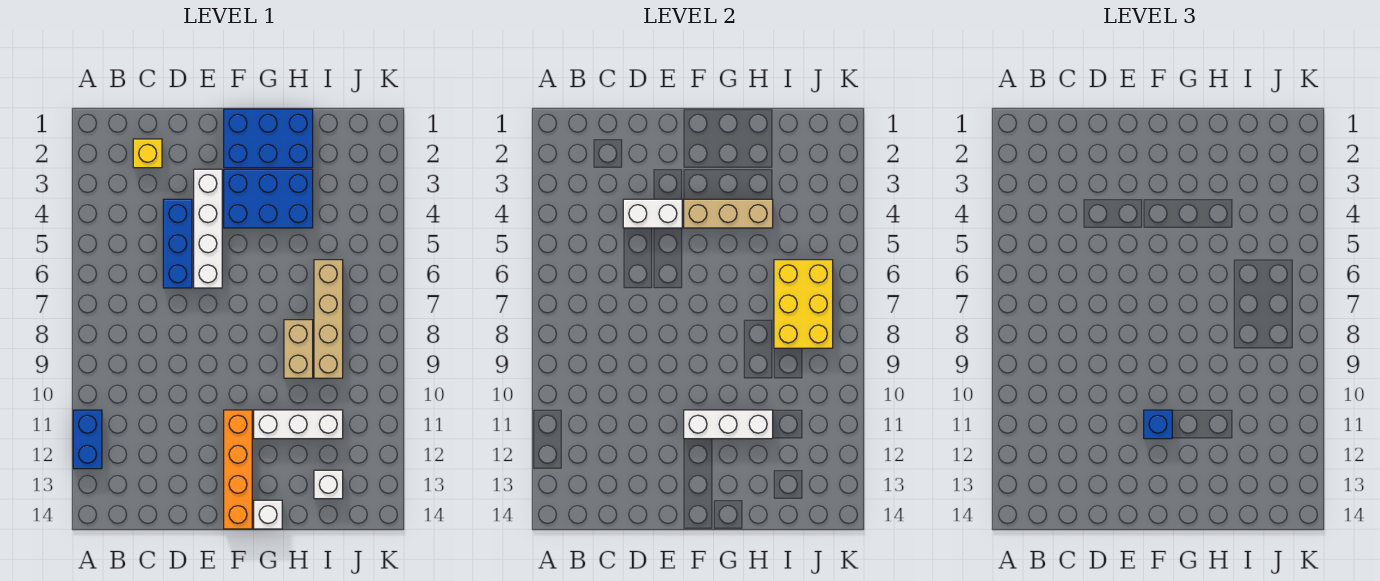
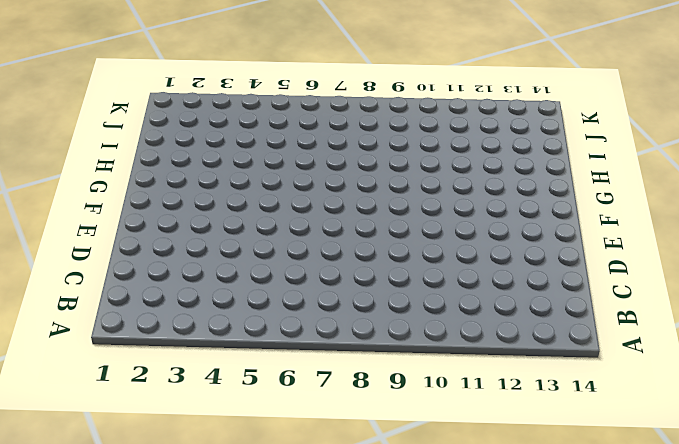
none -> blue 1x2 brick [73,410,102,469]
none -> yellow 1x1 brick [133,139,162,168]
none -> blue 1x3 brick [163,199,192,288]

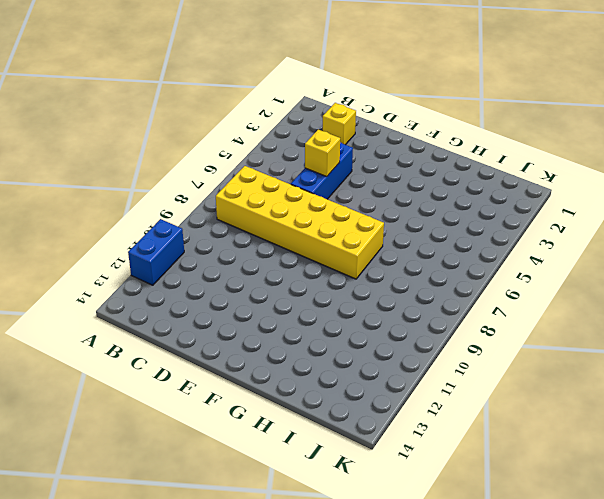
yellow 2x6 brick [216,166,384,279] -> none
yellow 1x1 brick [305,130,340,176] -> none
none -> white 1x4 brick [194,169,222,288]
none -> blue 2x3 brick [224,109,313,168]
none -> blue 2x3 brick [224,169,313,228]

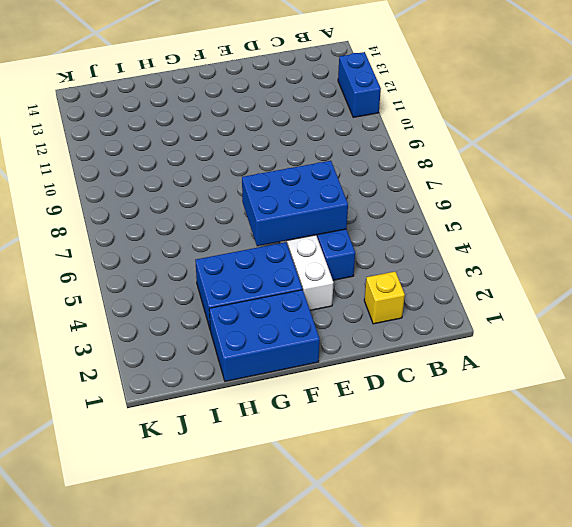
blue 2x3 brick [242,161,348,246] -> none
none -> orange 1x4 brick [224,410,252,529]
none -> white 1x3 brick [254,410,343,439]
none -> white 1x1 brick [254,500,282,529]

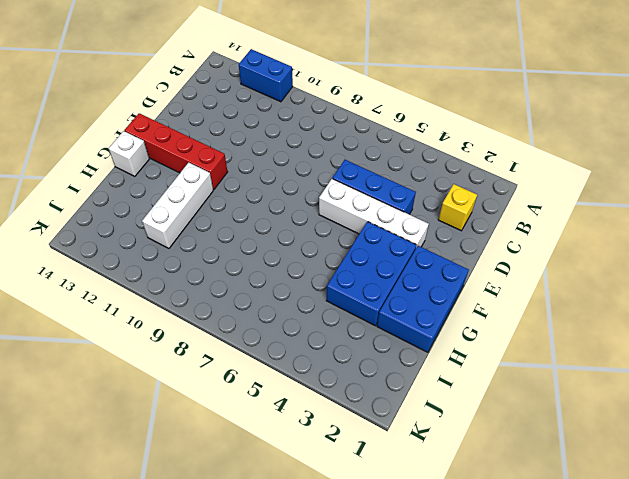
red 1x4 brick [124,113,228,190] -> orange 1x4 brick [224,410,252,529]
none -> tan 1x2 brick [284,320,313,378]
none -> tan 1x4 brick [314,260,343,378]
none -> white 1x1 brick [314,470,343,499]

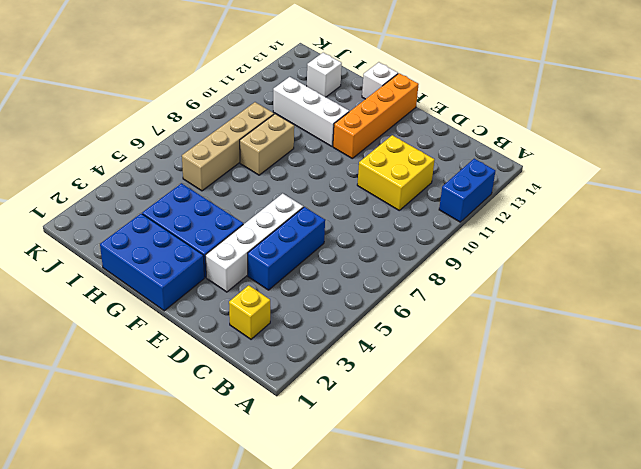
yellow 2x2 brick [357,135,434,210] -> none
none -> white 1x2 brick [623,199,682,228]
none -> tan 1x3 brick [684,199,773,228]
none -> white 1x3 brick [684,410,773,439]

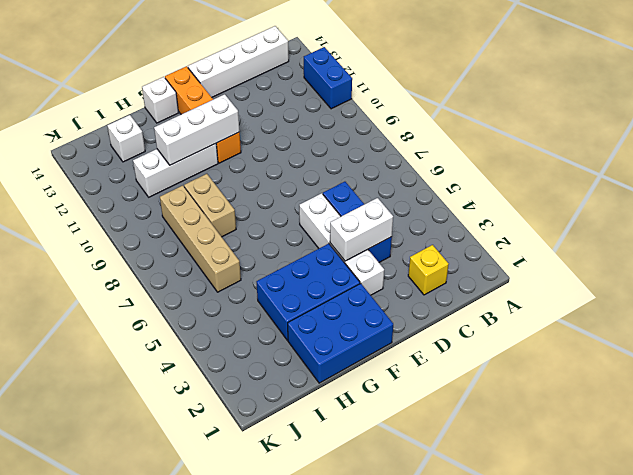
white 1x4 brick [188,26,289,97] -> none
none -> tan 1x3 brick [684,199,773,228]
none -> yellow 2x3 brick [774,260,833,348]
none -> blue 1x1 brick [1144,410,1172,439]

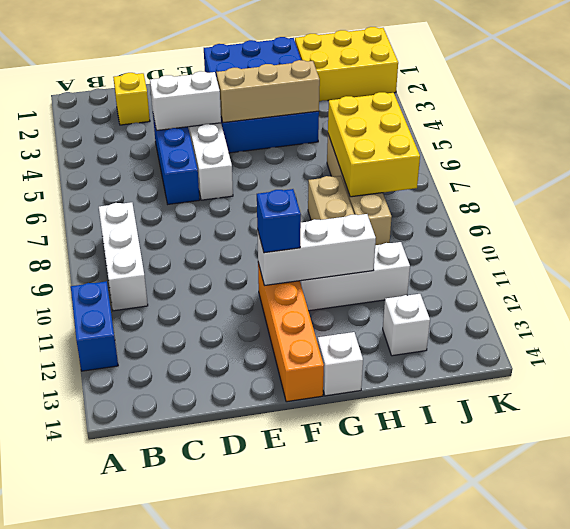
white 1x3 brick [99,202,148,311] -> none
yellow 2x3 brick [295,27,398,101] -> none

